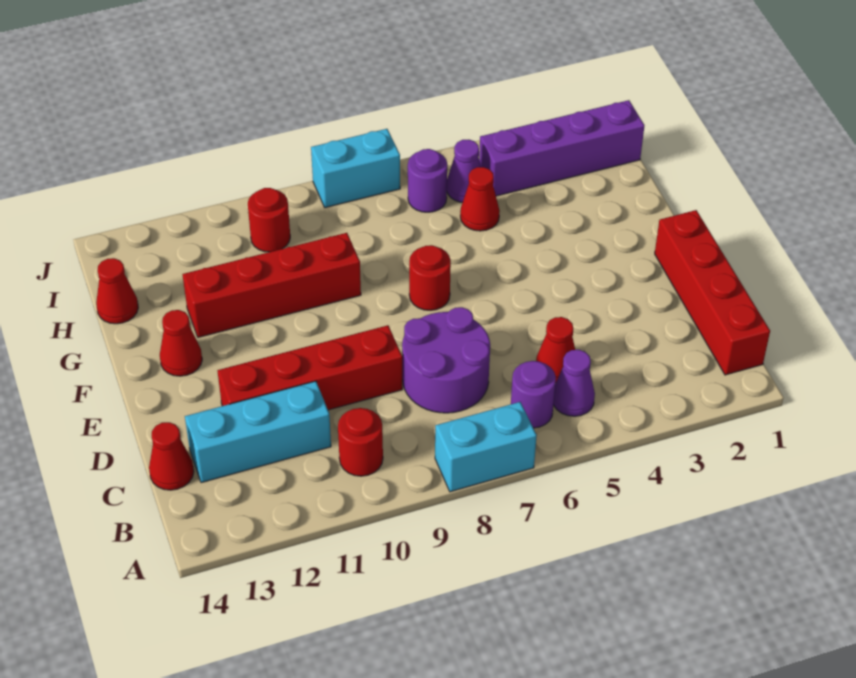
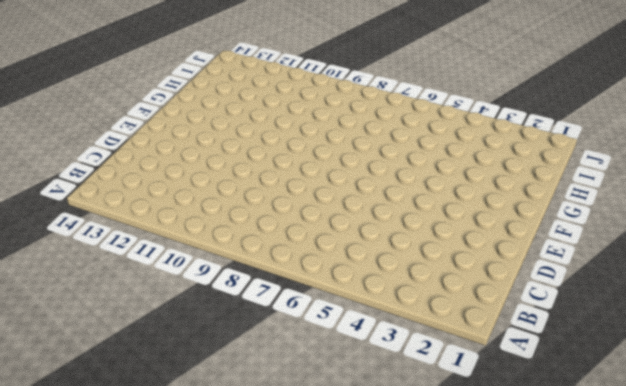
none -> cyan 1x2 brick [435,402,537,492]
none -> red 1x4 brick [655,210,770,375]
none -> purple 1x1 cone [553,350,595,416]

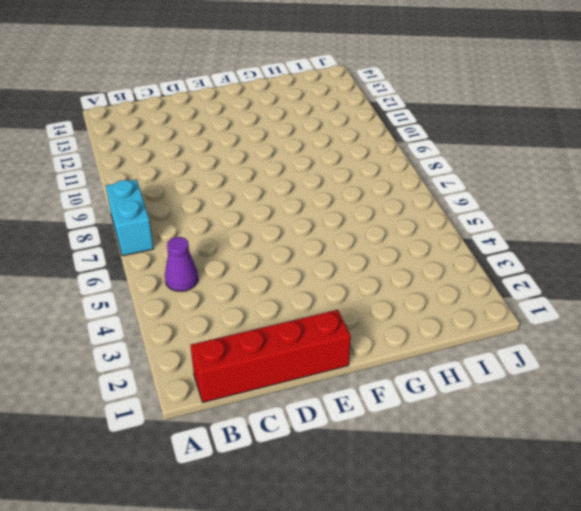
none -> purple 1x1 round brick [511,361,556,428]
none -> red 1x1 round brick [338,408,383,476]
none -> red 1x1 cone [536,317,575,383]

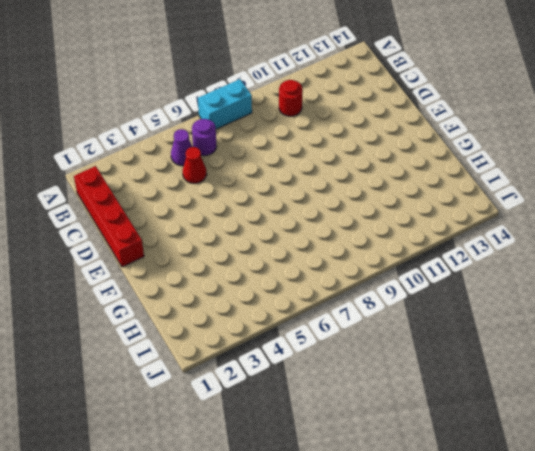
none -> purple 2x2 round brick [402,307,490,413]
none -> cyan 1x3 brick [185,381,331,483]
none -> red 1x1 cone [149,422,194,490]

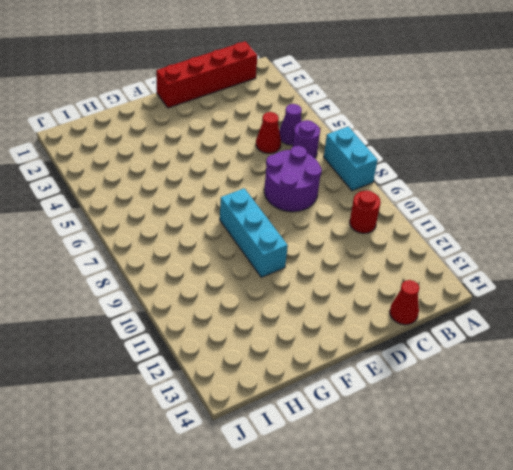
cyan 1x3 brick [220,188,288,277] -> cyan 1x3 brick moved to [185,381,331,483]
none -> red 1x4 brick [217,325,402,410]
none -> red 1x1 round brick [409,245,451,310]
none -> red 1x1 cone [160,310,202,376]

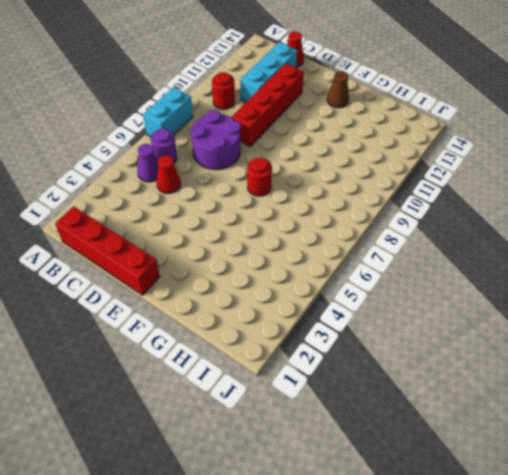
brown 1x1 cone [327,71,349,108] -> red 1x1 cone [160,310,202,376]
none -> red 1x4 brick [182,233,361,337]
none -> red 1x1 cone [460,167,500,231]
none -> red 1x1 cone [96,258,138,324]

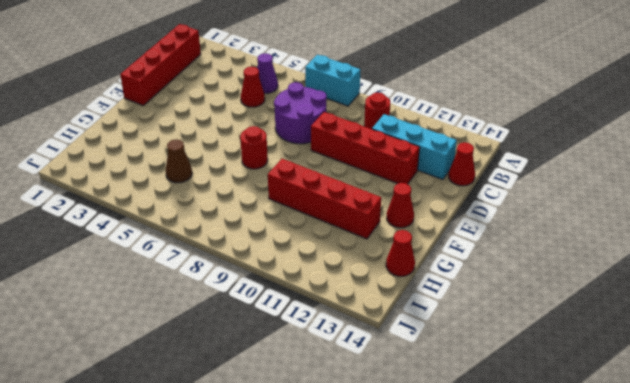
brown 1x1 cone [166,139,192,183] -> red 1x1 cone [460,167,500,231]
none -> purple 1x1 round brick [511,361,556,428]
none -> purple 1x4 brick [479,100,644,196]
none -> purple 1x1 cone [447,140,481,202]

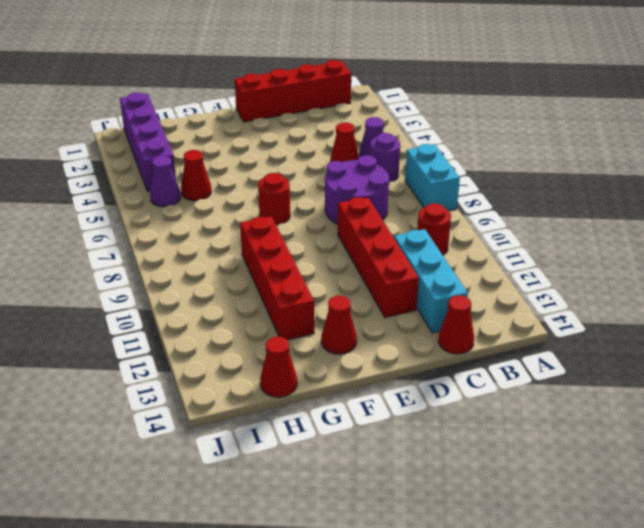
none -> purple 1x1 round brick [408,149,447,212]
none -> red 1x1 round brick [248,188,290,252]
none -> cyan 1x2 brick [311,129,400,208]

